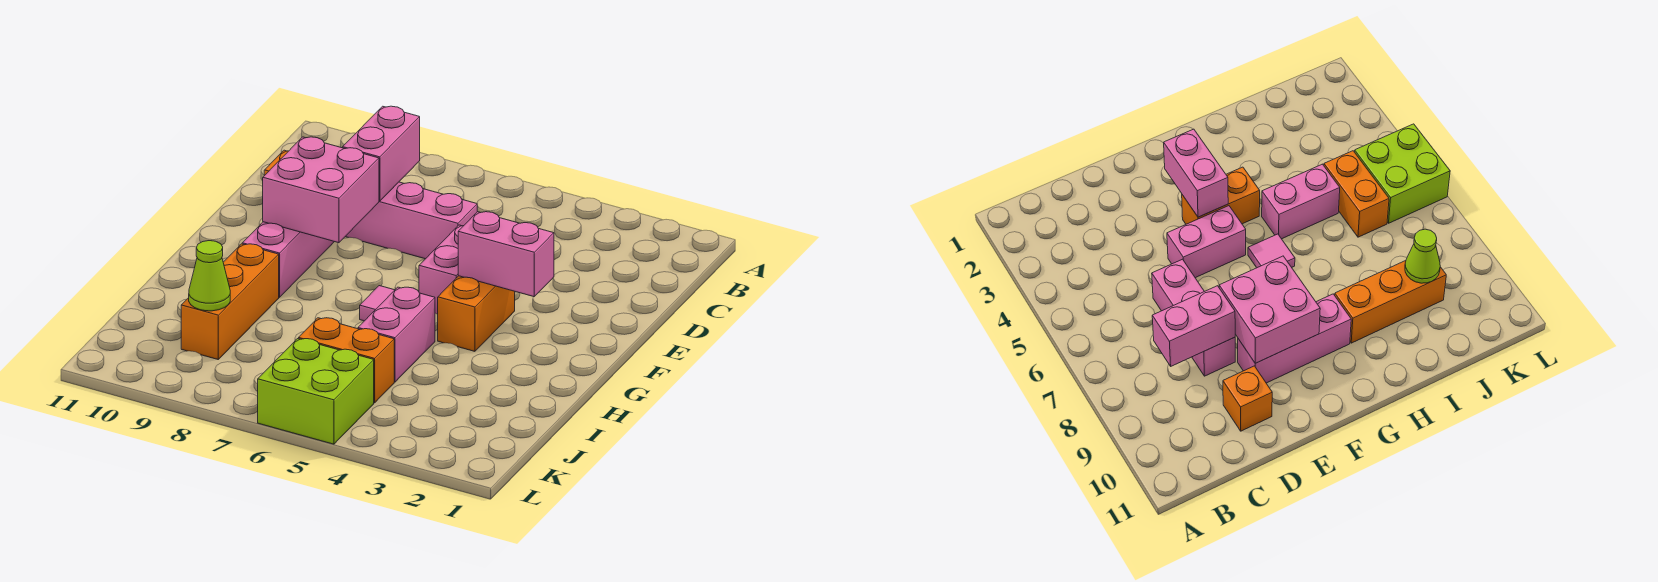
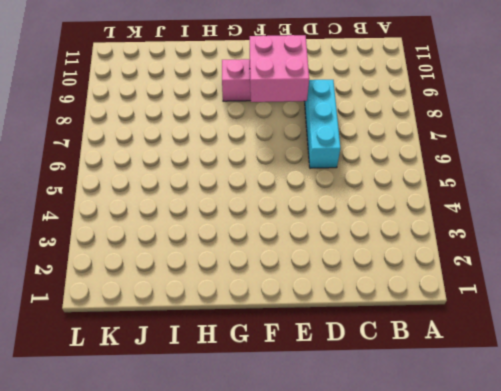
cyan 1x3 brick [305,80,340,168] -> pink 1x3 brick [345,182,477,259]
none -> orange 1x1 brick [1223,366,1272,431]
none -> pink 1x2 brick [419,225,463,314]
none -> orange 1x2 brick [438,276,515,351]

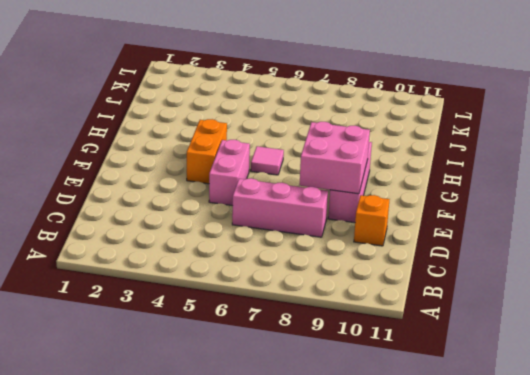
none -> pink 1x2 brick [358,287,435,382]
none -> orange 1x3 brick [181,244,279,359]
none -> orange 1x2 brick [299,318,394,403]

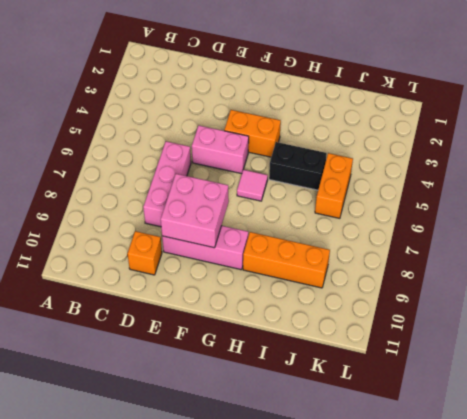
black 1x2 brick [269,142,327,190] -> pink 1x2 brick [358,287,435,382]
none -> lime 2x2 brick [258,339,374,444]
none -> pink 1x2 brick [343,106,420,201]
none -> pink 1x2 brick [458,212,554,297]

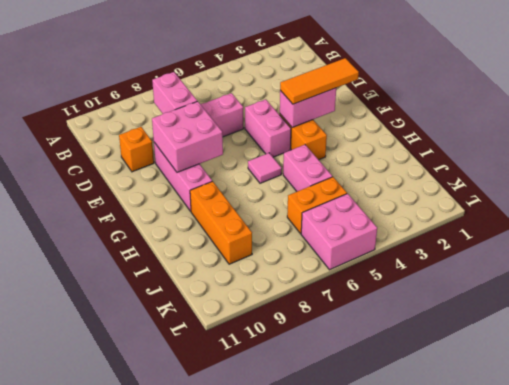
orange 1x3 tile [280,58,359,104] -> none
pink 2x2 brick [301,194,377,270] -> lime 2x2 brick [258,339,374,444]
none -> lime 1x1 cone [189,241,230,311]

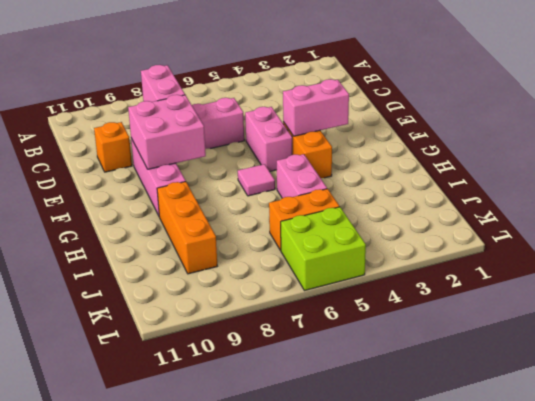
none -> lime 1x1 cone [189,241,230,311]

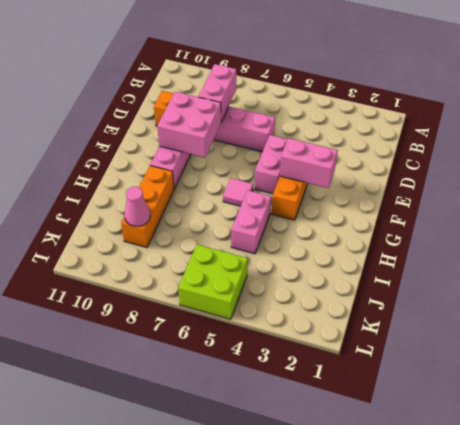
pink 1x1 cone [124,187,150,226] -> lime 1x1 cone [189,241,230,311]
none -> orange 1x2 brick [299,318,394,403]

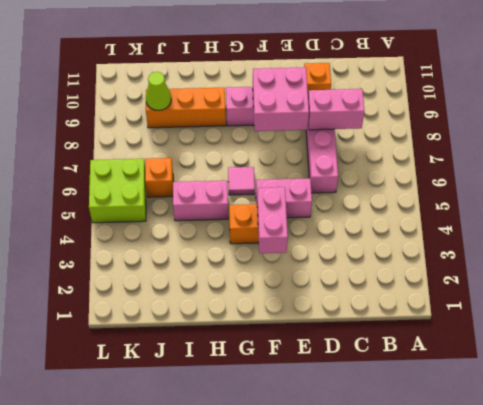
orange 1x1 brick [145,158,173,197] -> orange 1x2 brick [299,318,394,403]

